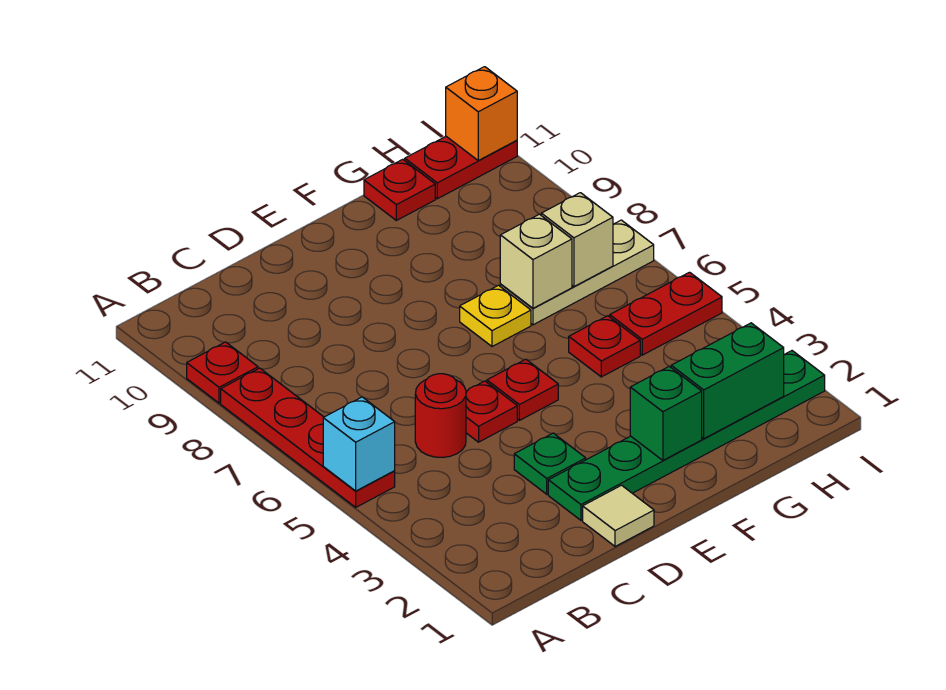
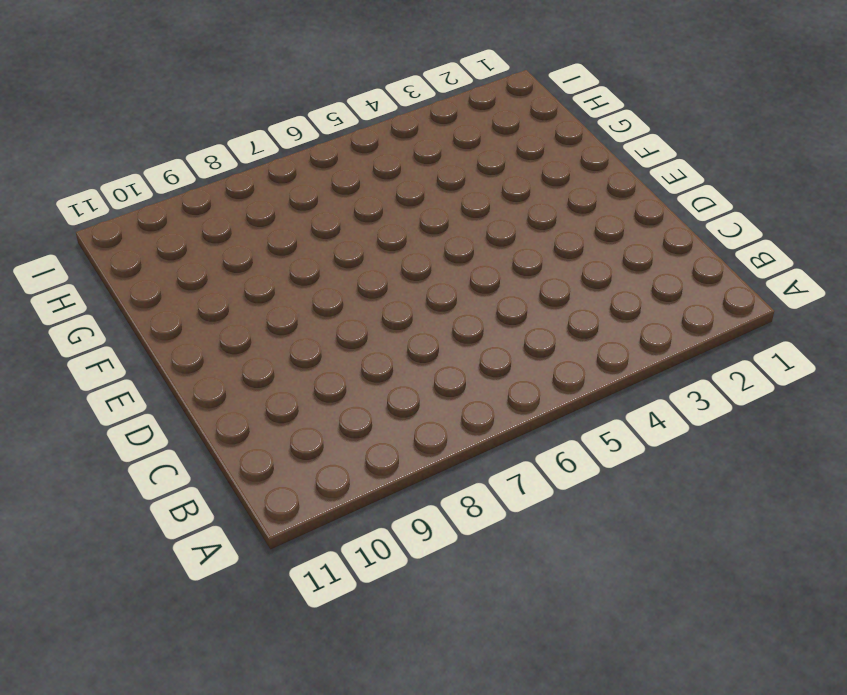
none -> red 1x4 plate [221,368,395,507]
none -> red 1x1 plate [187,342,258,403]
none -> red 1x1 round brick [415,374,466,457]

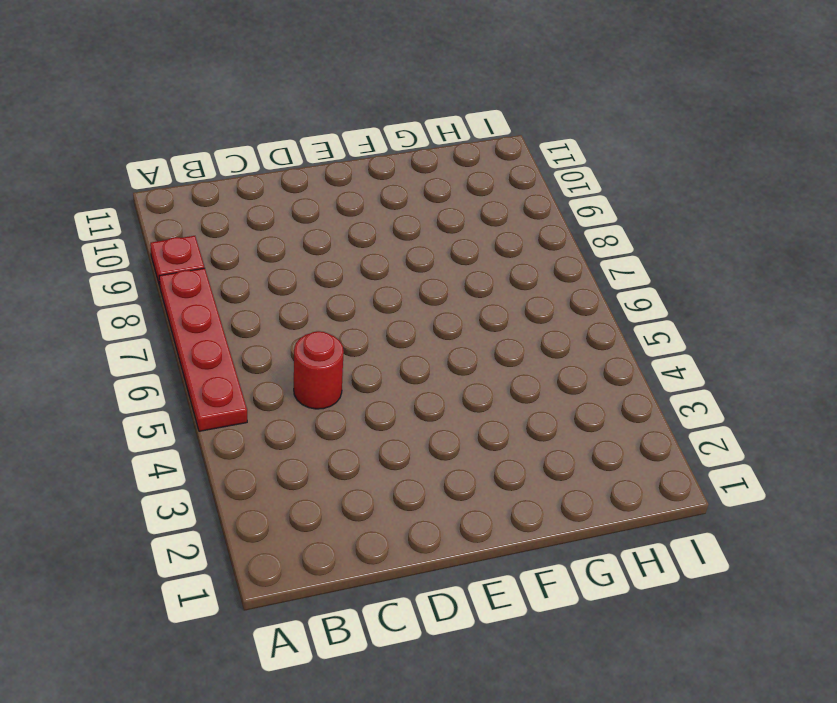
none -> tan 1x1 tile [583,485,654,546]
none -> green 1x6 plate [548,351,825,520]
none -> green 1x1 plate [514,433,586,494]

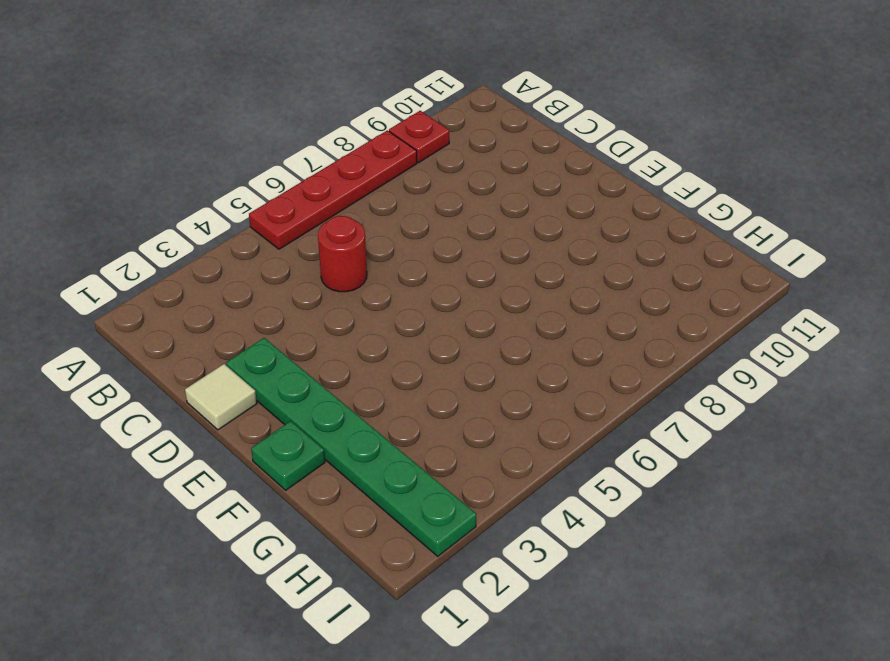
green 1x1 plate [251,421,325,490] -> green 1x1 plate moved to [514,433,586,494]
none -> red 1x1 plate [466,381,517,442]
none -> red 1x1 plate [487,359,558,420]
none -> yellow 1x1 plate [460,285,531,347]

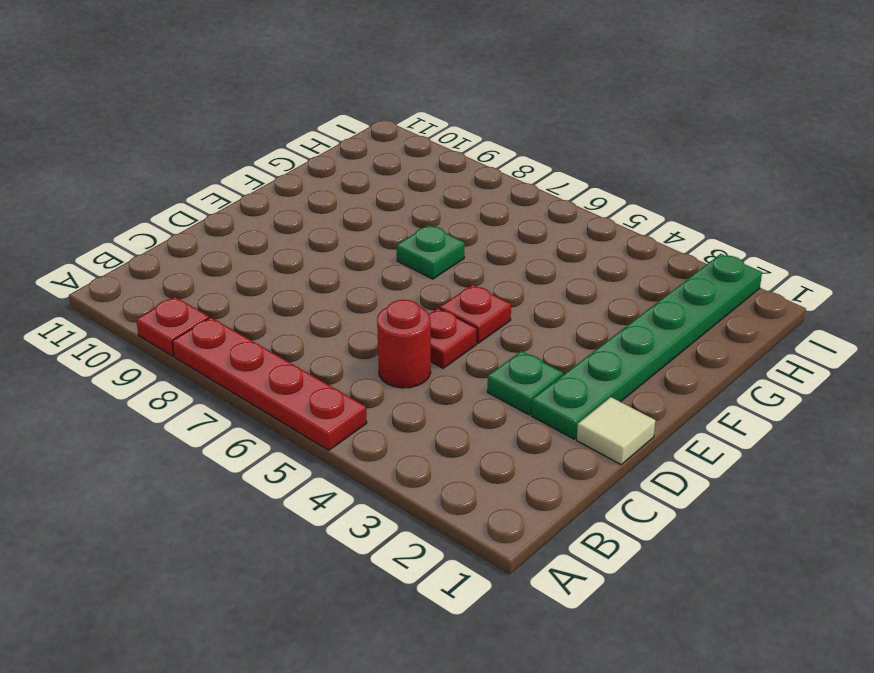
green 1x1 plate [397,225,464,279] -> yellow 1x1 plate [460,285,531,347]
none -> red 1x1 plate [569,316,640,377]
none -> tan 1x3 plate [500,220,654,325]
none -> red 1x1 plate [364,159,435,220]

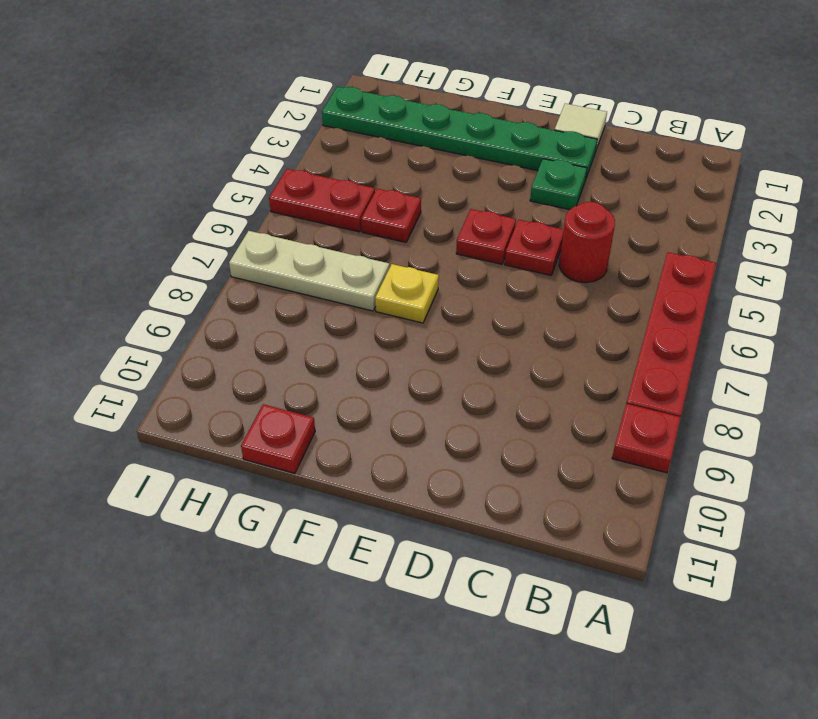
none -> red 1x2 plate [405,137,517,199]
none -> cyan 1x1 brick [323,397,395,491]
none -> green 1x1 brick [630,366,702,460]

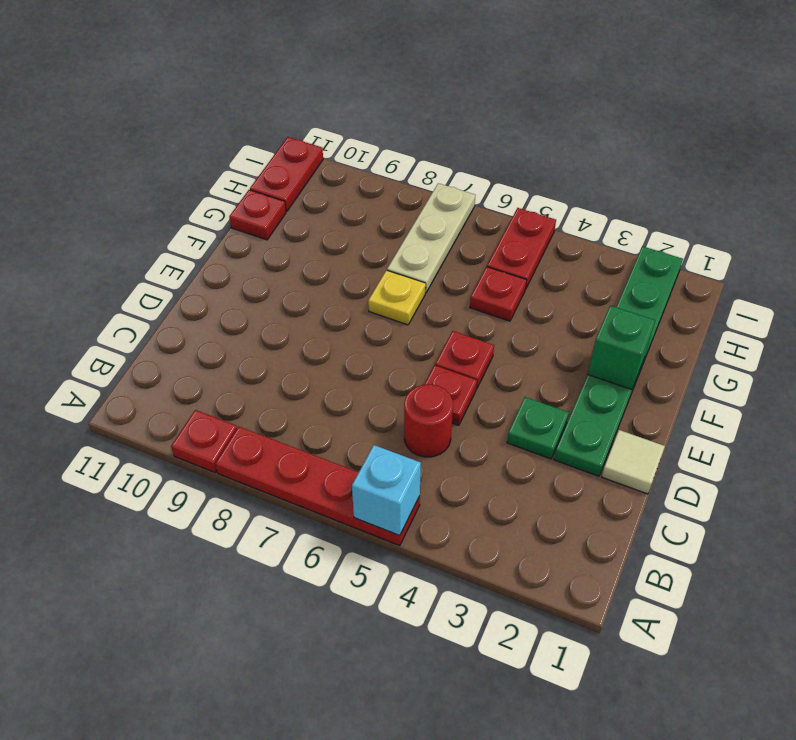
none -> green 1x2 brick [671,323,784,439]
none -> tan 1x1 brick [500,214,572,308]
none -> tan 1x1 brick [541,193,613,286]

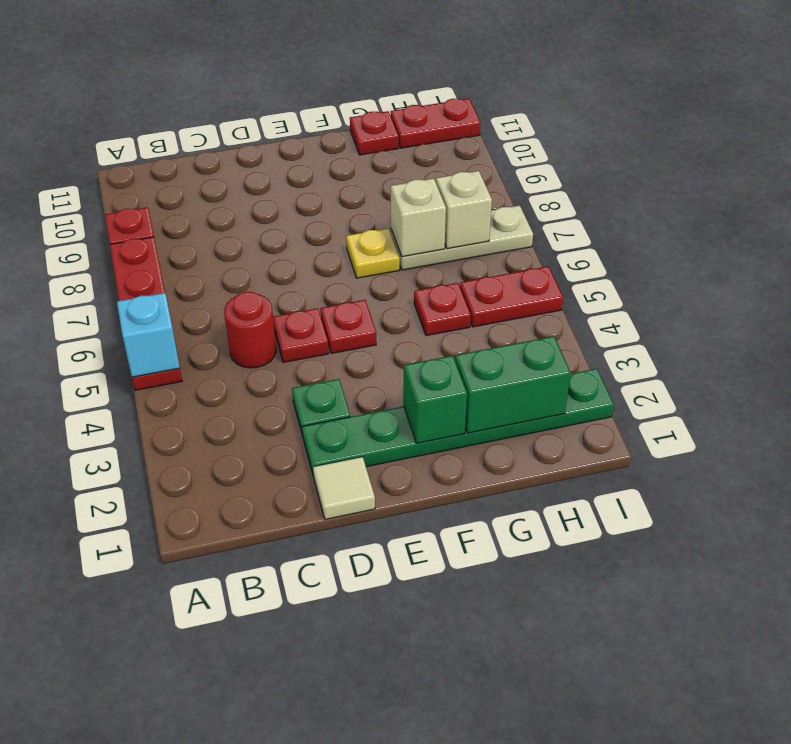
none -> orange 1x1 brick [446,67,517,160]

